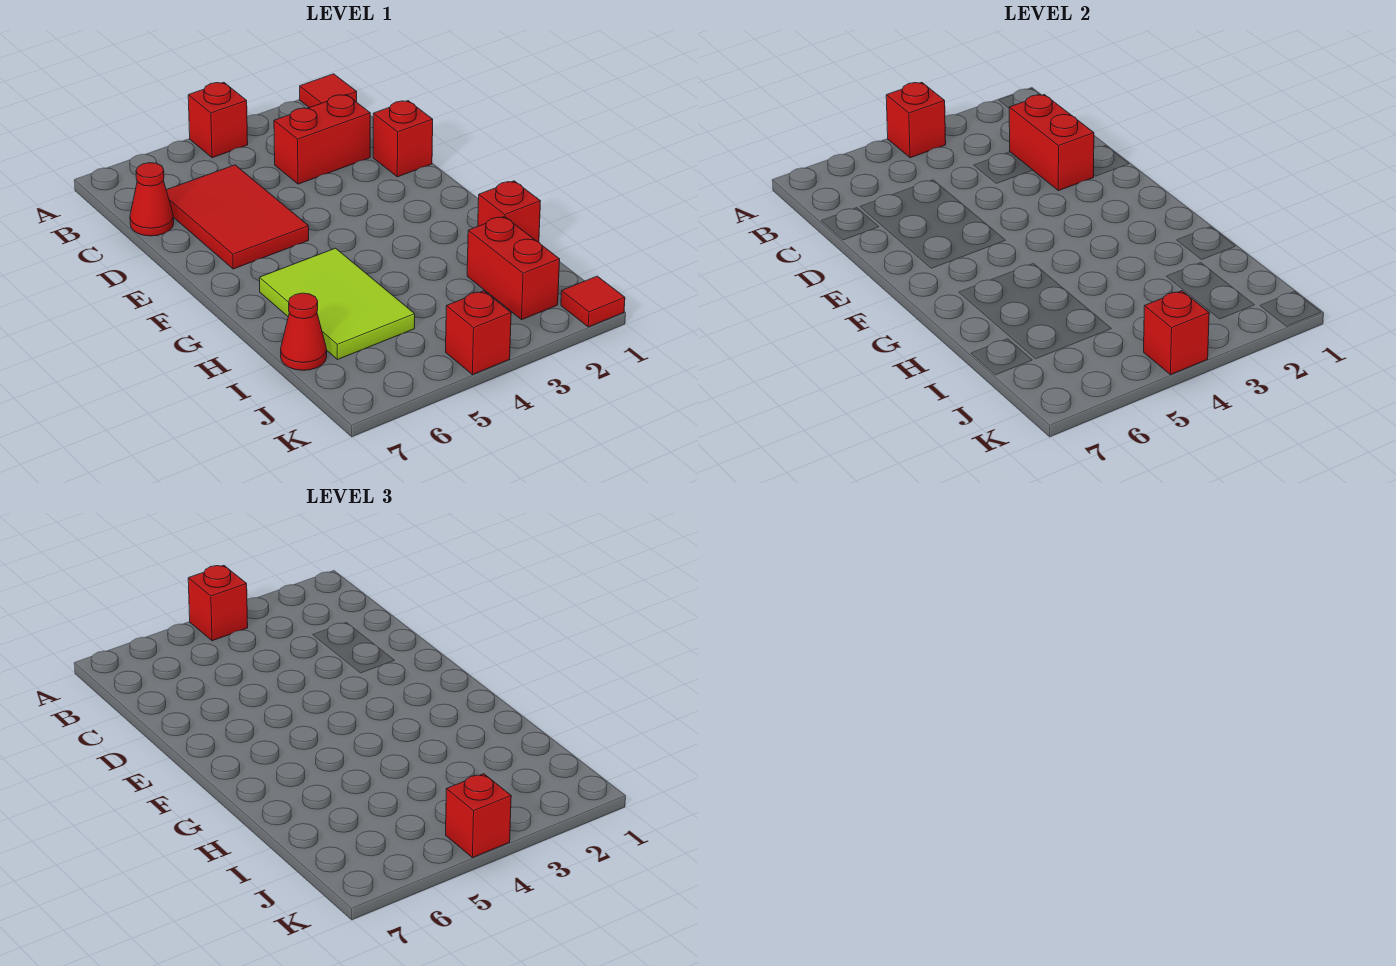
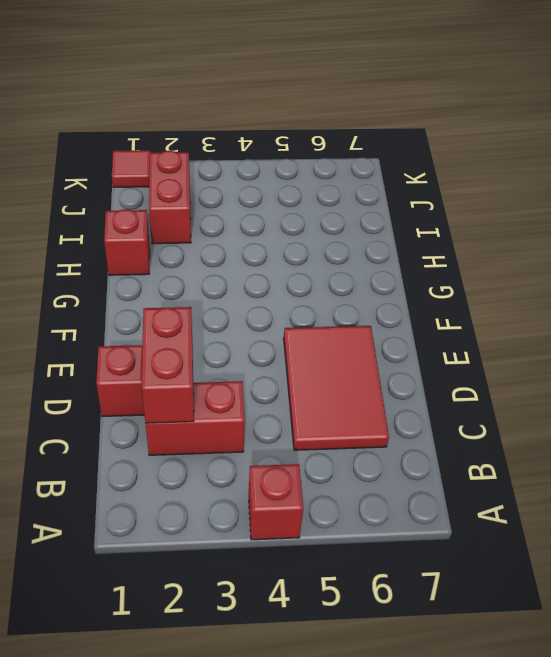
none -> red 1x1 tile [300,74,357,108]
none -> red 1x1 cone [130,163,174,236]
none -> lime 2x3 tile [259,248,415,360]

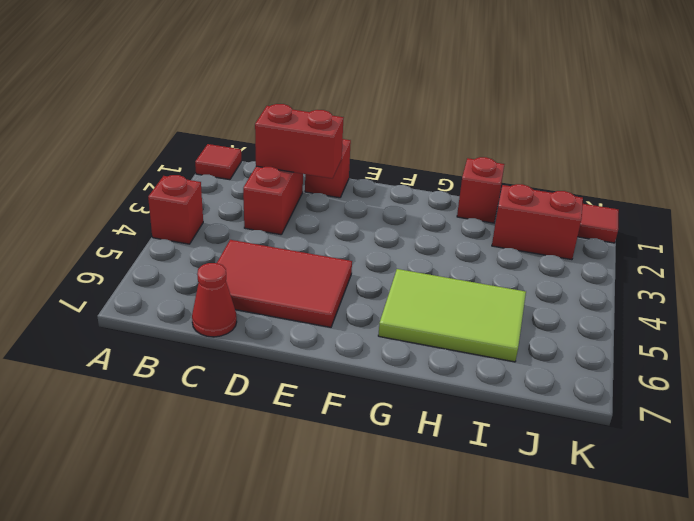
none -> red 1x1 cone [281,293,327,370]
none -> red 1x1 brick [446,291,511,375]
none -> red 1x1 brick [886,82,946,158]

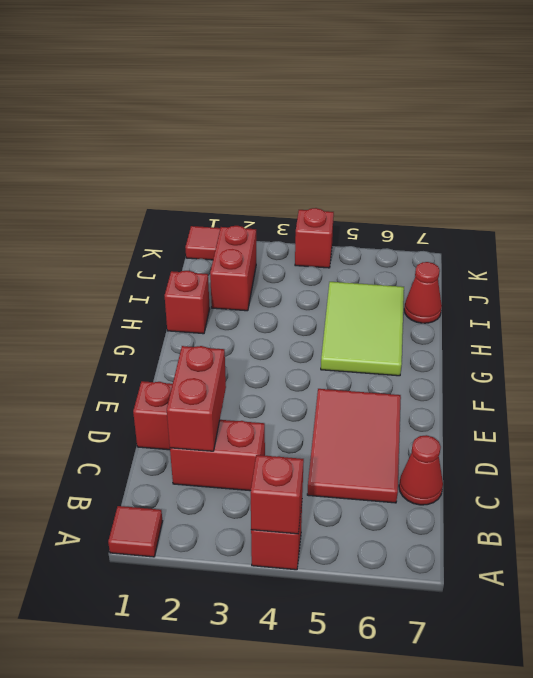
none -> red 1x1 brick [1144,291,1209,375]
none -> red 1x1 brick [188,565,248,641]
none -> red 1x1 brick [446,774,511,858]

